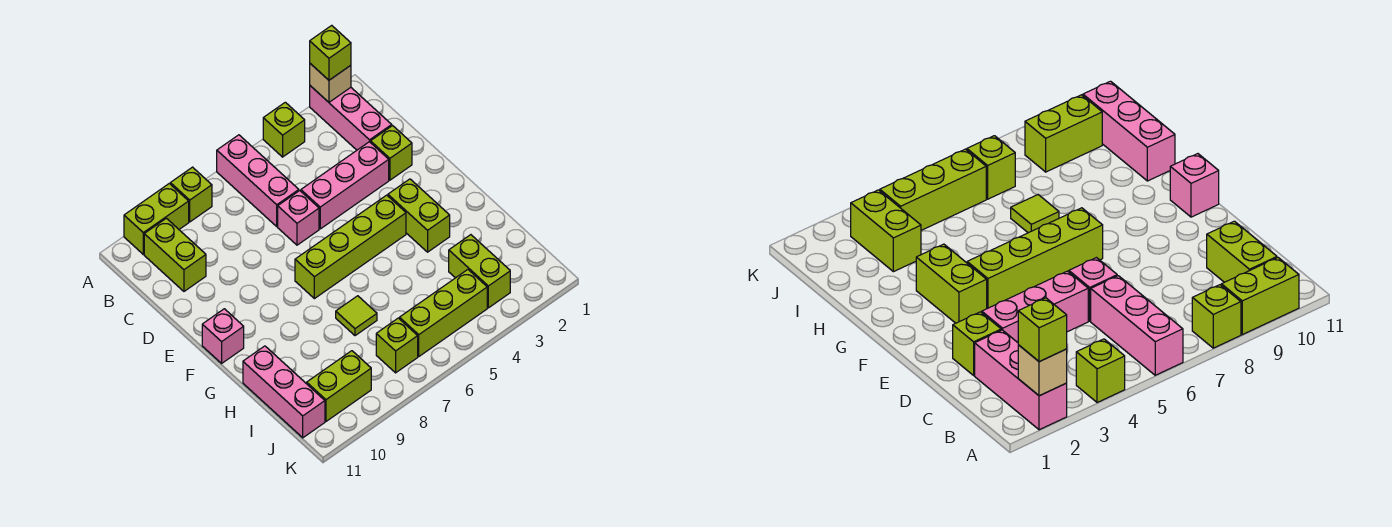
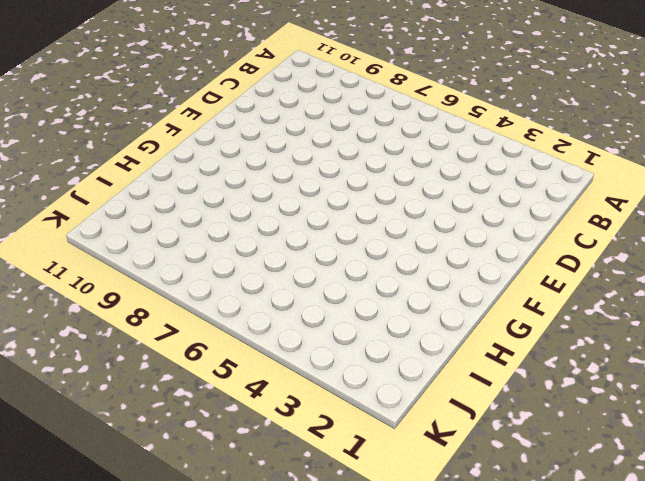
none -> pink 1x3 brick [310,86,392,150]
none -> lime 1x1 brick [263,102,305,157]
none -> pink 1x3 brick [217,135,299,226]

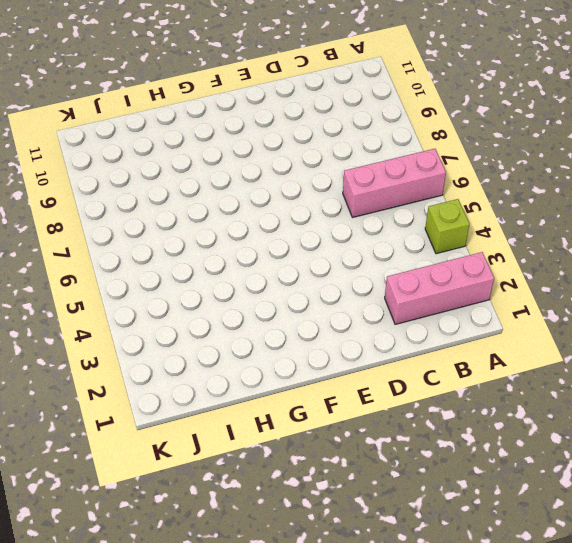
none -> lime 1x1 brick [170,167,212,222]
none -> lime 1x2 brick [124,184,189,254]
none -> lime 1x2 brick [144,218,206,291]

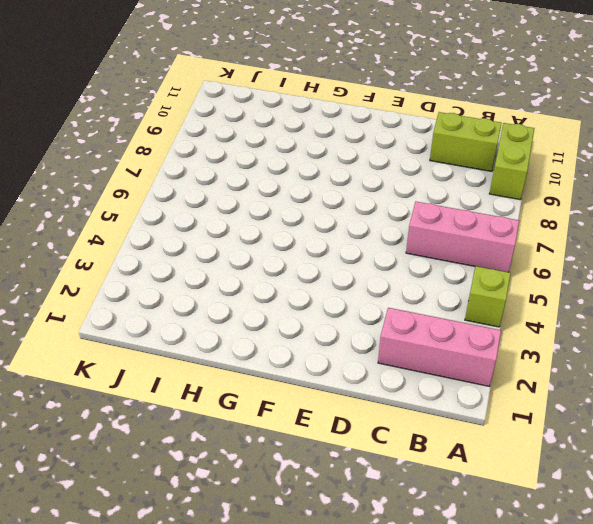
none -> lime 1x1 brick [170,167,212,222]
none -> lime 1x1 brick [371,126,412,180]
none -> pink 1x3 brick [301,142,389,229]

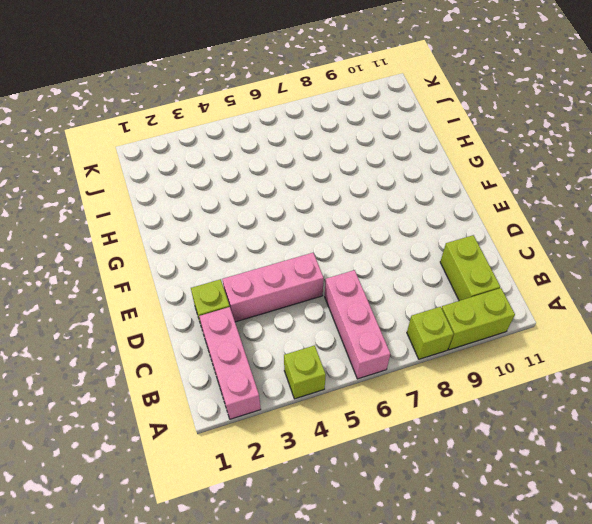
none -> pink 1x1 brick [278,191,319,245]
none -> lime 1x2 brick [388,179,450,252]
none -> lime 1x4 brick [295,195,406,299]

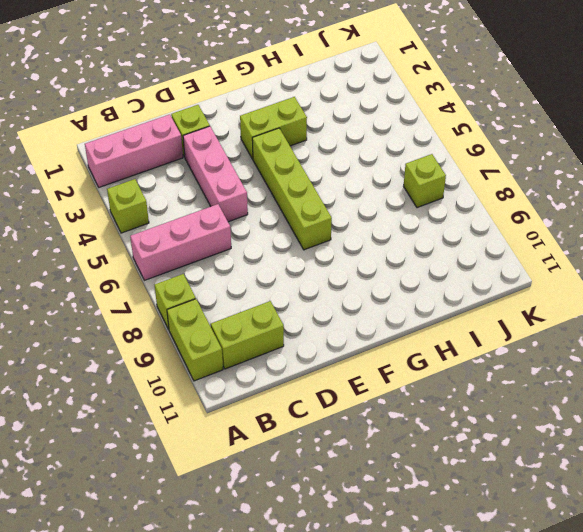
none -> pink 1x1 brick [278,191,319,245]
none -> pink 1x1 brick [202,309,244,363]
none -> lime 1x1 tile [336,296,377,336]

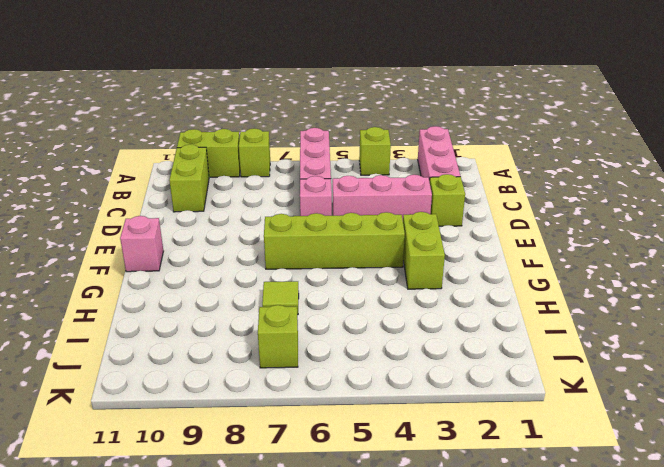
none -> pink 1x3 brick [243,346,325,438]
none -> lime 1x2 brick [449,235,510,308]
none -> lime 1x3 brick [399,270,487,356]

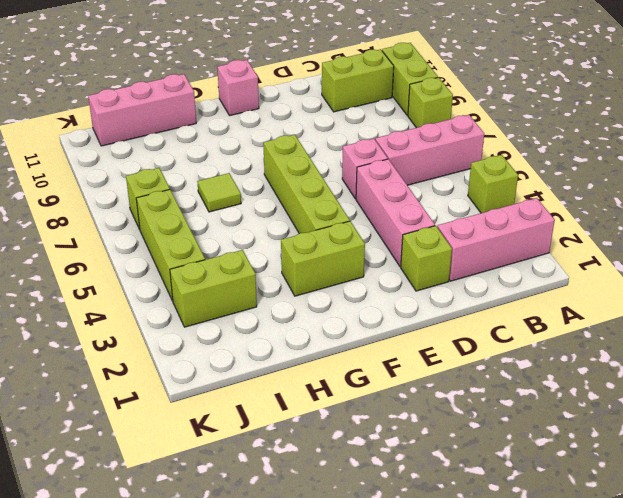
none -> lime 1x2 brick [307,351,371,421]
none -> tan 1x1 brick [310,64,351,102]
none -> lime 1x1 brick [310,25,351,80]

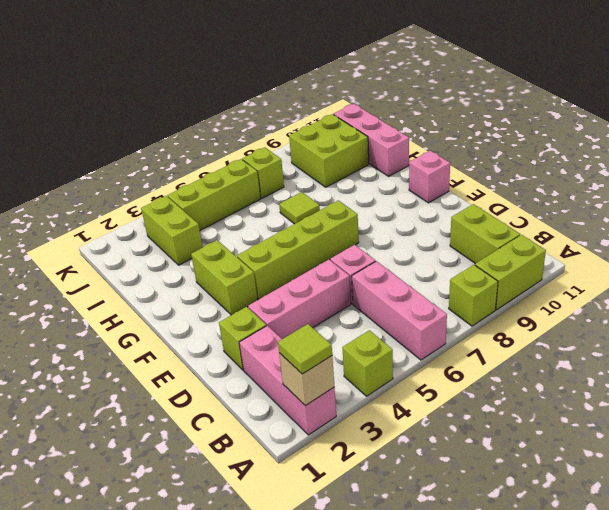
lime 1x1 tile [278,324,332,374] -> lime 1x1 brick [310,25,351,80]
lime 2x2 brick [289,114,369,187] -> lime 1x2 brick [307,351,371,421]

